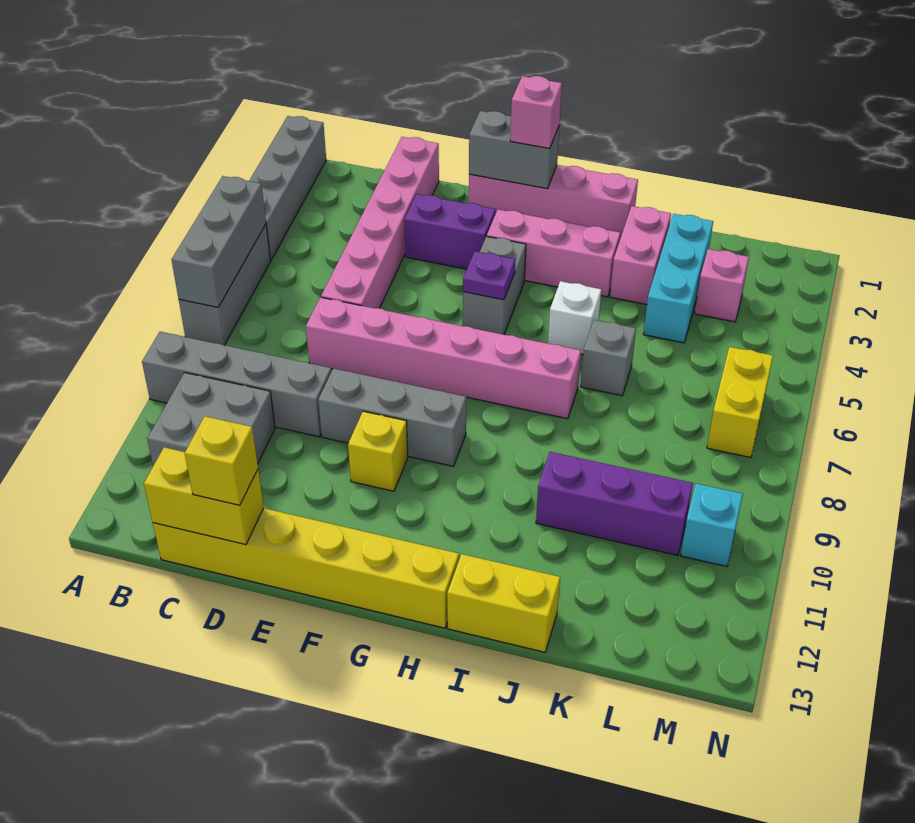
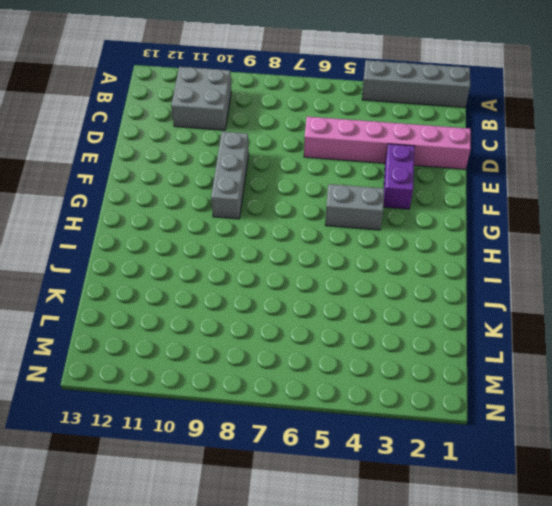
none -> grey 1x3 brick [179,225,271,345]
none -> grey 1x4 brick [142,332,331,437]
none -> yellow 1x6 brick [153,508,459,628]

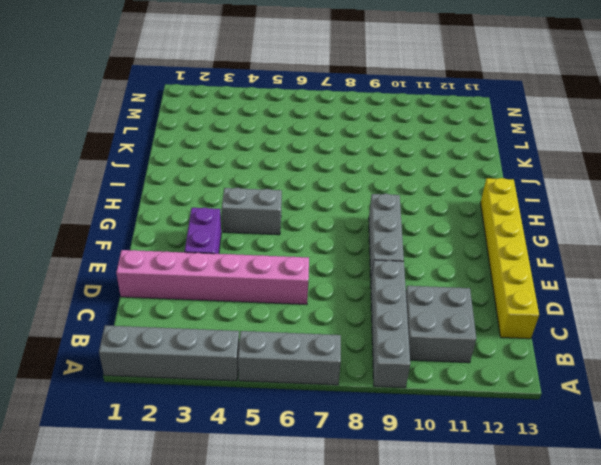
none -> pink 1x6 brick [306,297,581,419]
none -> pink 1x4 brick [469,165,638,239]
none -> yellow 1x1 brick [348,411,408,491]

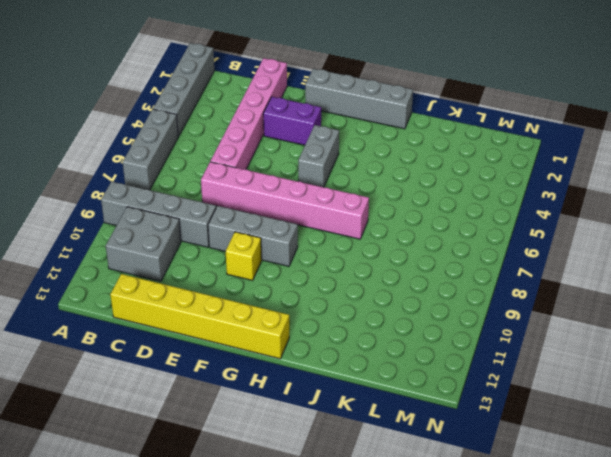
grey 1x4 brick [305,69,413,129] -> pink 1x4 brick [469,165,638,239]
none -> pink 1x3 brick [487,209,620,297]
none -> white 1x1 brick [548,281,601,354]
none -> yellow 1x2 brick [447,554,560,652]

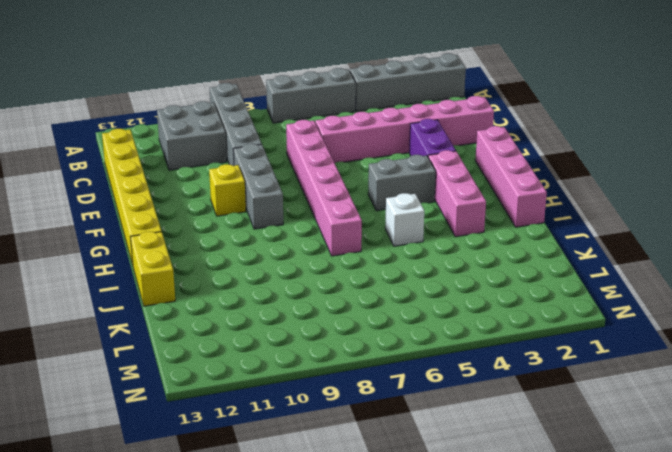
none -> pink 1x2 brick [610,206,671,305]
none -> grey 1x1 brick [581,320,636,396]
none -> purple 1x3 brick [536,452,693,555]

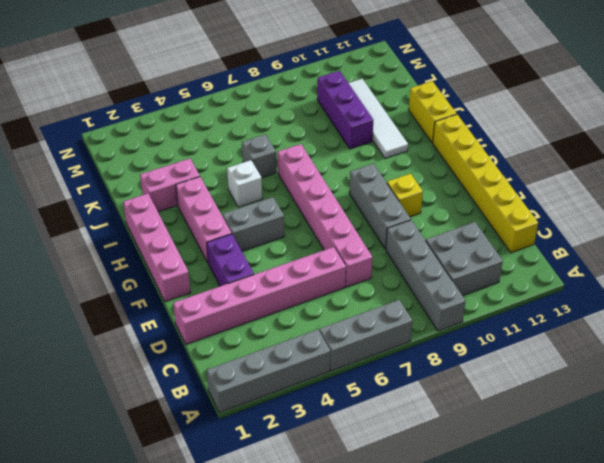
white 1x4 tile [349,79,408,158] -> none
none -> cyan 1x3 brick [643,214,713,343]
none -> pink 1x1 brick [695,249,749,322]
none -> yellow 1x2 brick [707,347,773,458]

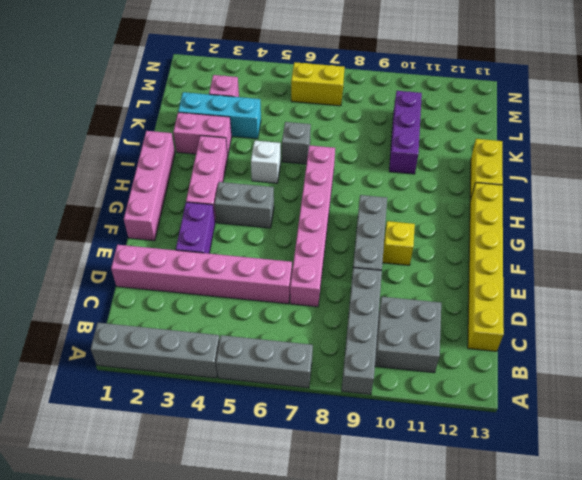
none -> cyan 1x1 brick [681,484,743,567]
none -> grey 1x3 brick [171,176,266,307]
none -> yellow 1x2 brick [144,447,264,545]

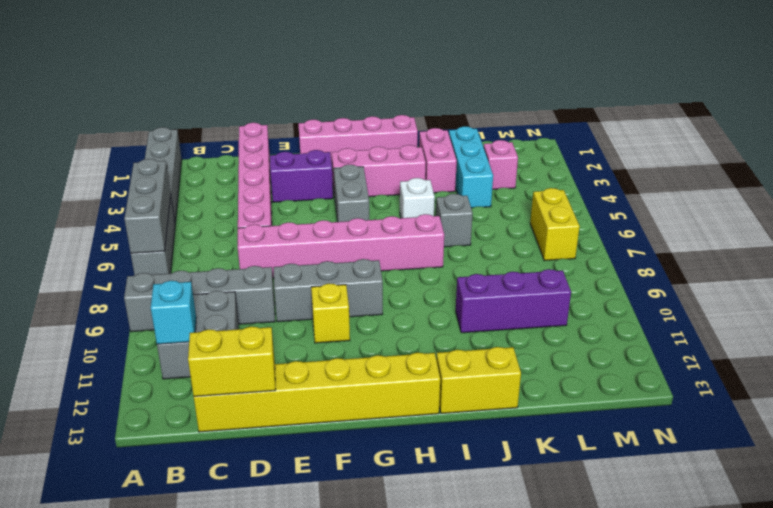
cyan 1x1 brick [151,281,196,344] -> cyan 1x1 brick moved to [681,484,743,567]
none -> grey 1x2 brick [469,111,559,189]
none -> purple 1x1 plate [463,251,515,300]
none -> yellow 1x1 brick [185,416,258,505]

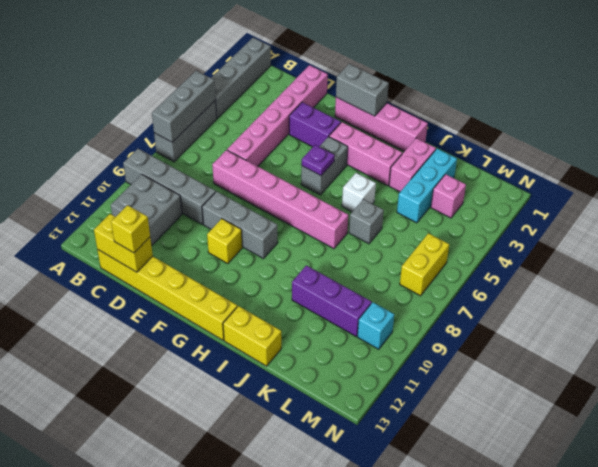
none -> pink 1x1 brick [510,76,562,149]

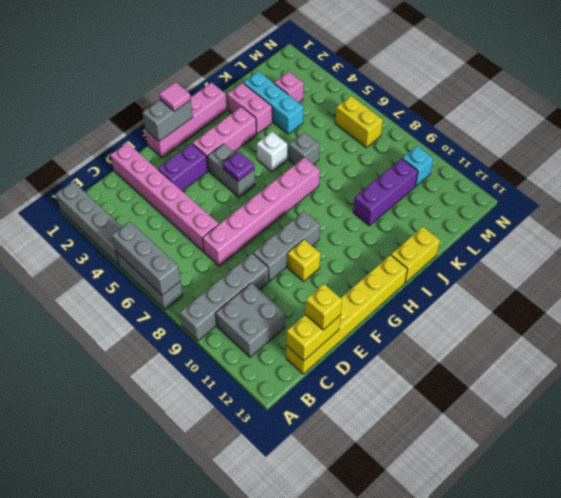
pink 1x1 tile [159,82,191,111] -> pink 1x1 brick [510,76,562,149]

